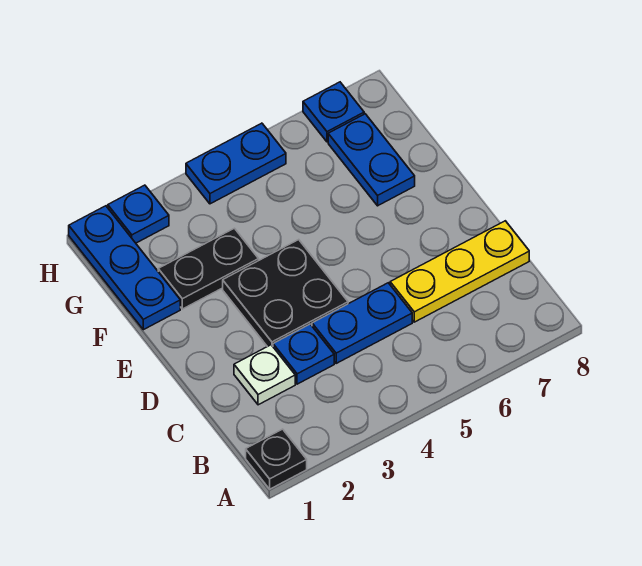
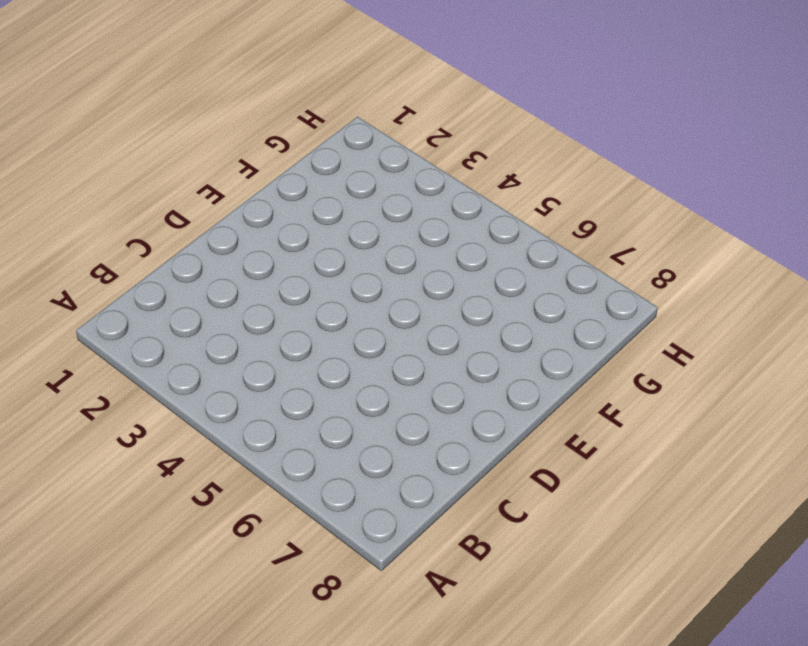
none -> black 1x1 plate [246,429,307,489]
none -> white 1x1 plate [234,345,295,405]
none -> blue 1x1 plate [273,324,334,384]

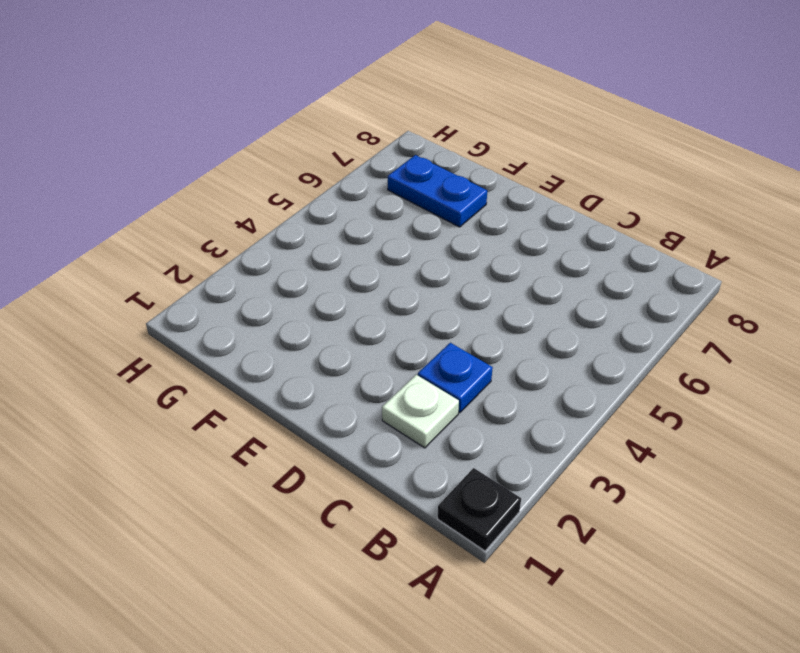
none -> blue 1x2 plate [312,283,412,363]
none -> yellow 1x3 plate [390,221,529,322]
none -> black 2x2 plate [223,240,348,347]

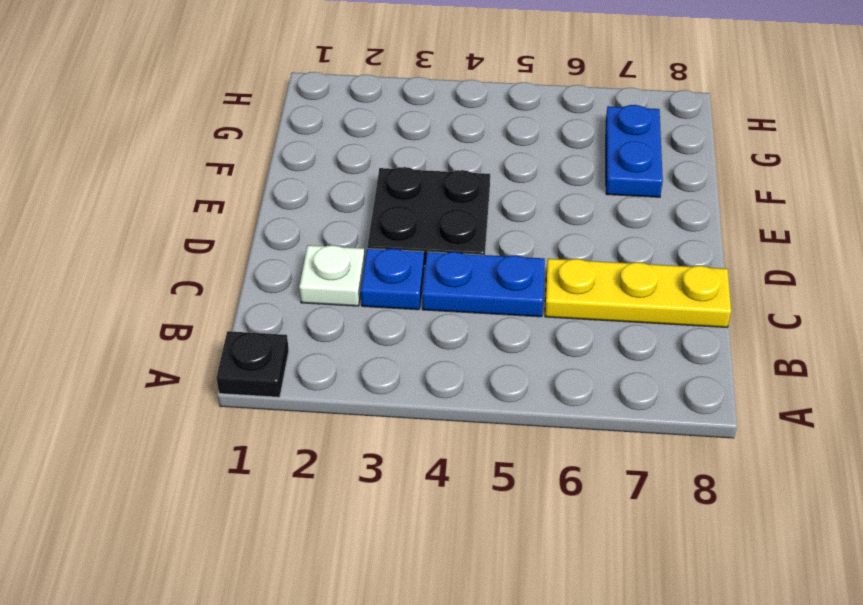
none -> blue 1x3 plate [69,206,180,330]
none -> black 1x2 plate [158,228,259,309]
none -> blue 1x1 plate [108,185,169,243]

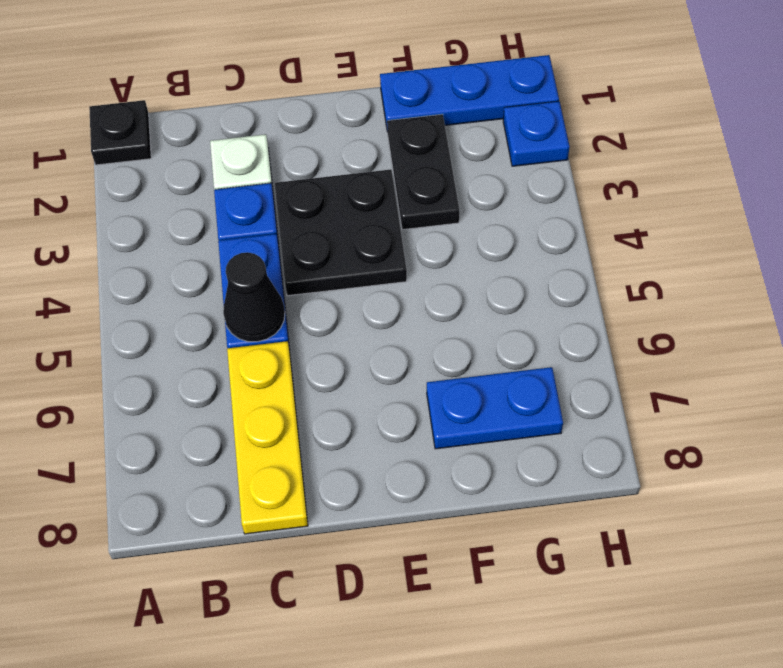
black 1x1 cone [223,252,285,342] -> none
none -> blue 1x2 plate [186,123,286,204]
none -> blue 1x1 plate [303,82,364,142]

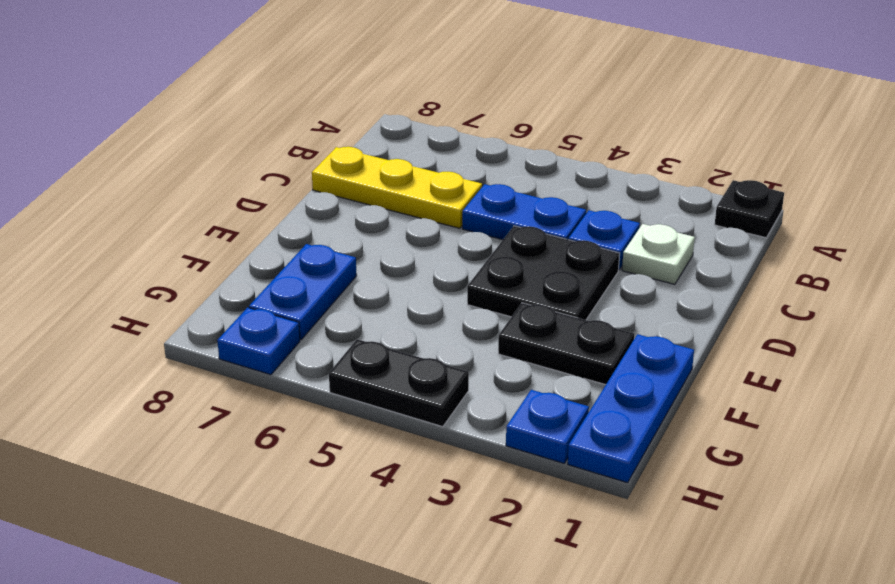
black 1x2 plate [329,339,469,427] -> blue 1x2 plate [186,123,286,204]

